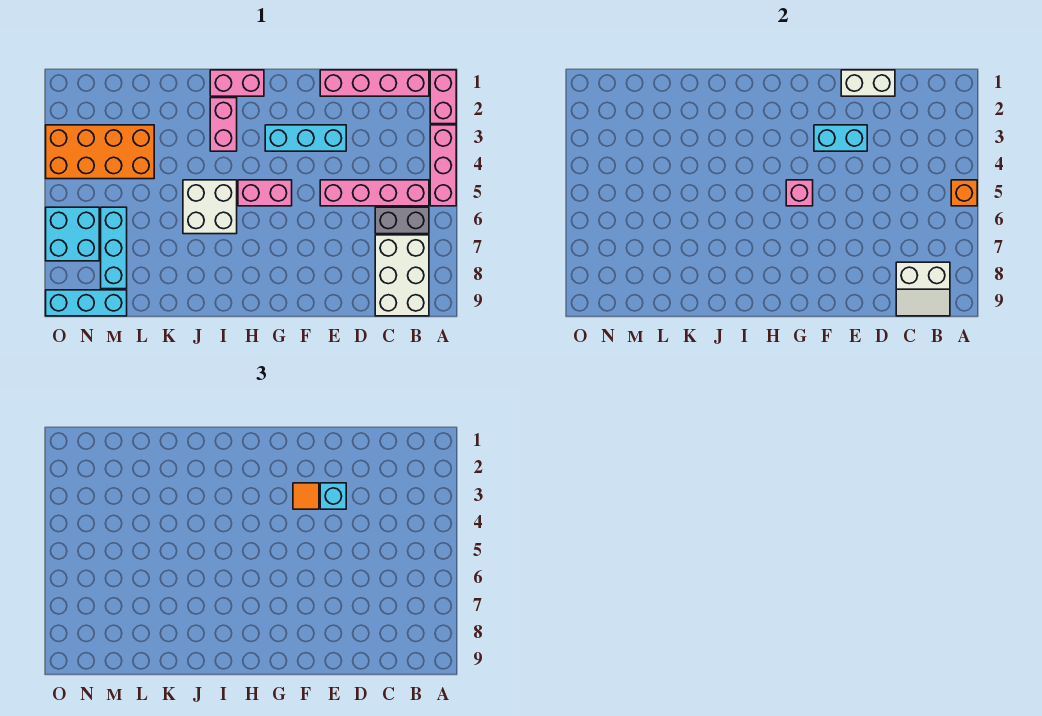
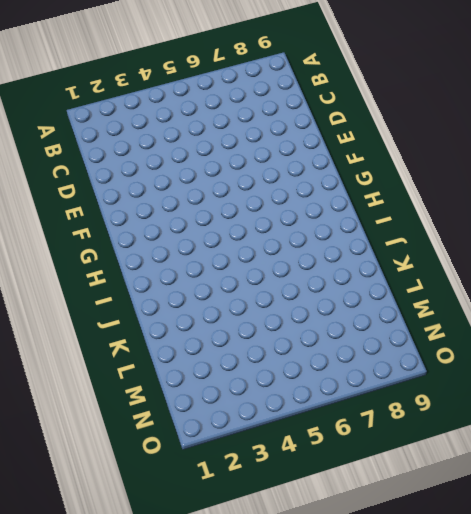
none -> pink 1x2 brick [430,70,456,124]
none -> pink 1x3 brick [430,125,456,206]
none -> pink 1x4 brick [320,70,429,96]

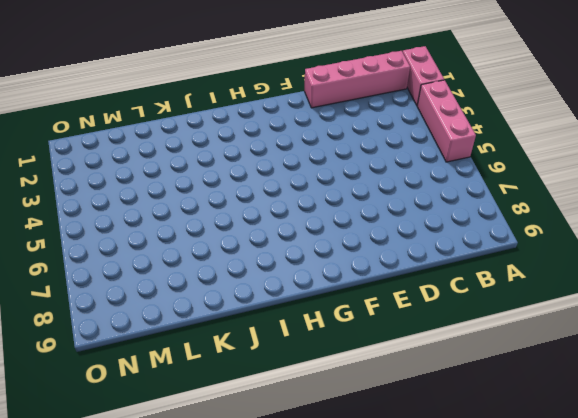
none -> pink 1x4 brick [320,180,429,206]
none -> grey 1x2 brick [375,207,429,234]
none -> white 2x3 brick [375,235,429,316]

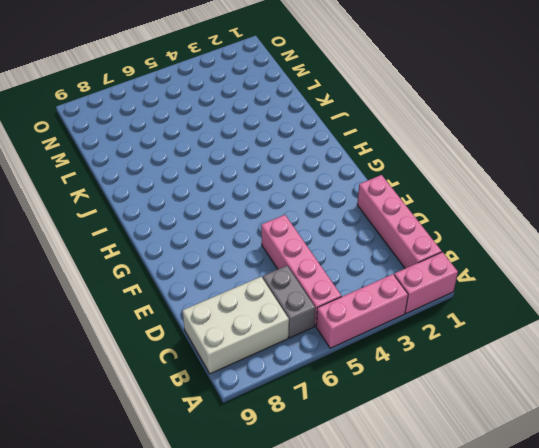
none -> cyan 1x3 brick [265,125,346,151]
none -> pink 1x2 brick [238,180,292,206]
none -> pink 1x2 brick [210,70,264,96]

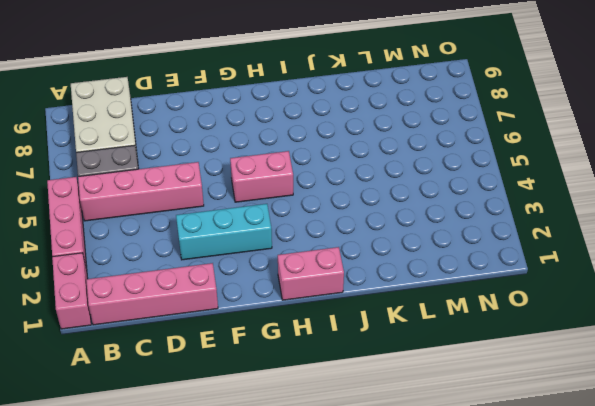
none -> pink 1x2 brick [210,98,237,151]
none -> white 2x2 brick [183,180,237,234]
none -> orange 2x4 brick [46,125,154,179]

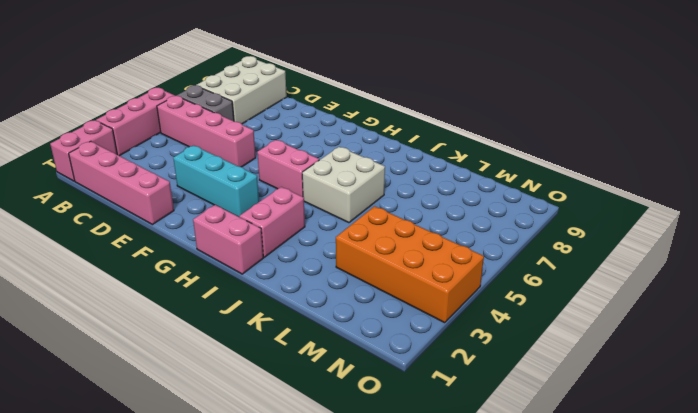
none -> cyan 1x3 brick [101,207,127,289]
none -> cyan 1x3 brick [46,290,127,316]
none -> cyan 2x2 brick [46,207,99,261]

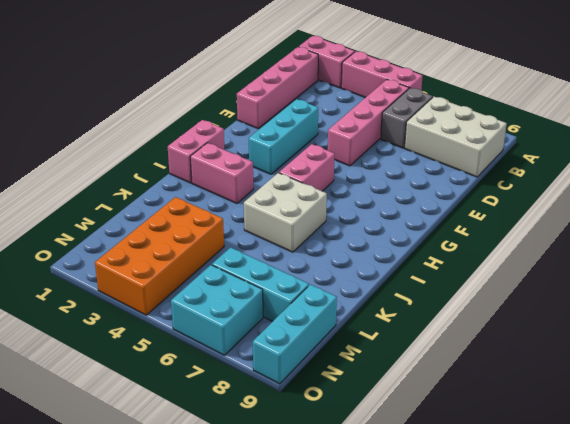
none -> orange 1x1 brick [951,180,977,206]
none -> white 2x2 slope [896,262,950,316]
none -> white 1x2 brick [841,70,895,96]

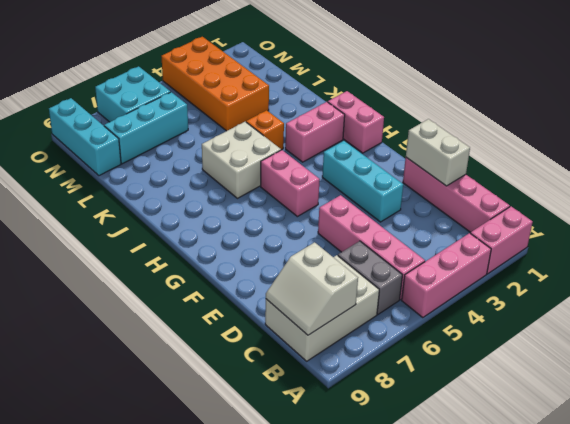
orange 1x1 brick [246,110,284,150] -> orange 1x1 brick moved to [951,180,977,206]
none -> cyan 1x2 brick [814,125,867,151]
none -> pink 1x1 brick [786,180,813,206]
none -> cyan 1x1 brick [320,483,346,509]

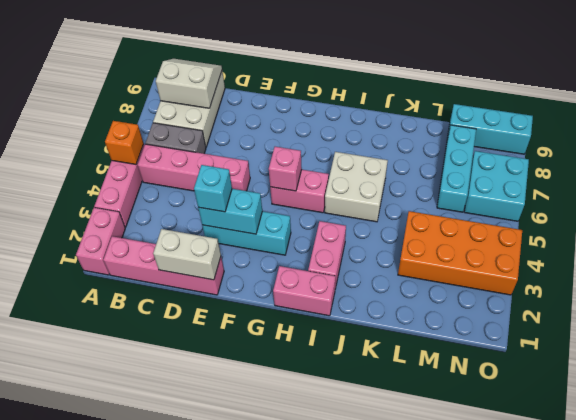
none -> orange 1x1 tile [293,483,319,509]

